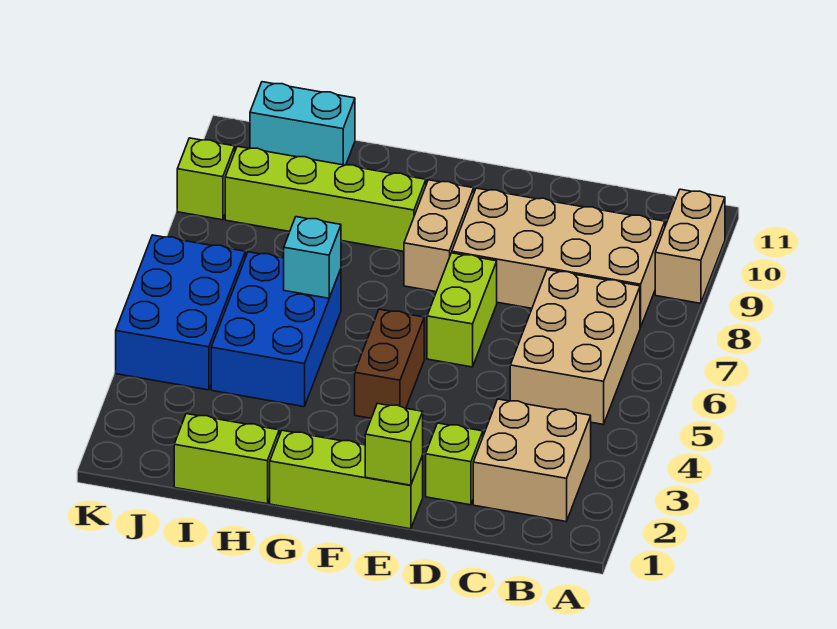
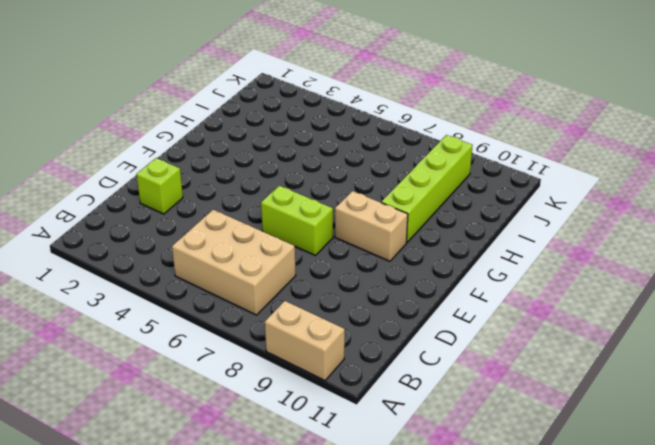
none -> tan 2x2 brick [473,399,591,521]
none -> tan 2x4 brick [452,188,665,327]
none -> lime 1x3 brick [270,430,423,529]

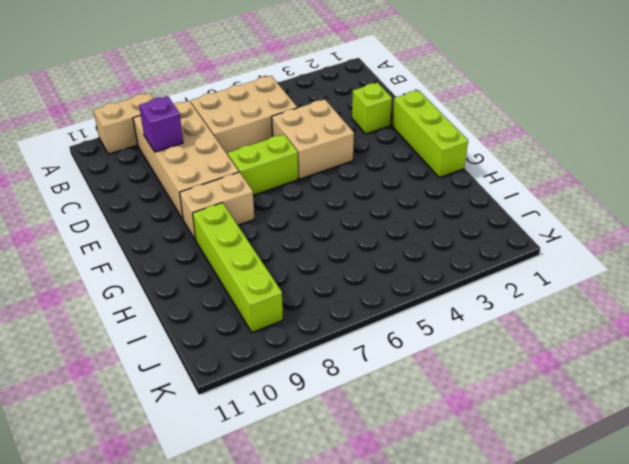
purple 1x1 brick [139,96,183,152] -> none
tan 2x2 brick [272,99,354,179] -> tan 2x2 brick moved to [473,399,591,521]
none -> brown 1x2 brick [355,309,424,418]
none -> lime 1x2 brick [174,414,279,504]
none -> blue 2x3 brick [211,252,341,407]

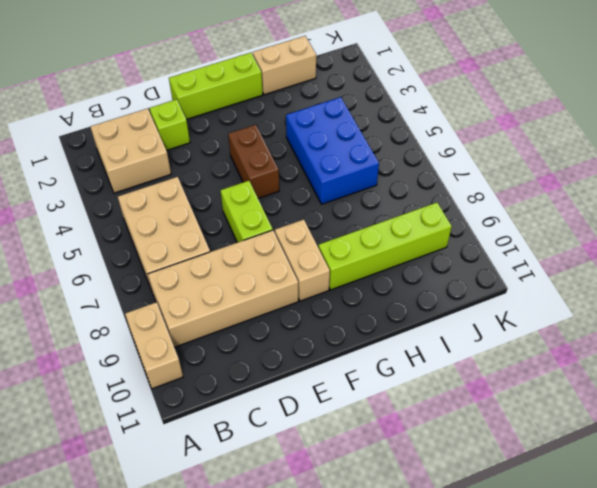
tan 1x2 brick [253,36,316,95] -> lime 1x2 brick [174,414,279,504]
none -> cyan 1x2 brick [250,82,355,165]
none -> blue 2x3 brick [116,235,245,390]
none -> lime 1x1 brick [177,138,235,220]

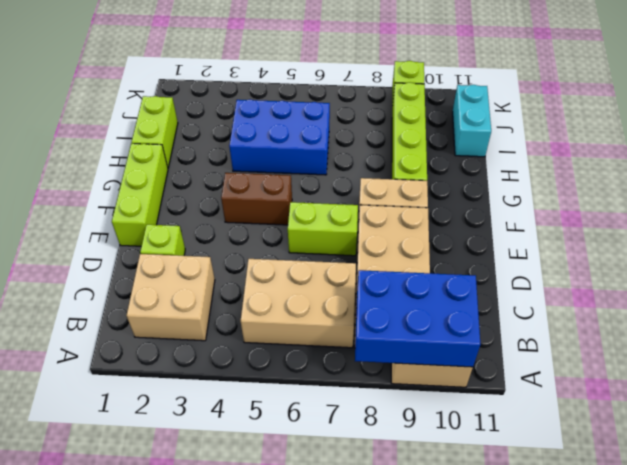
blue 2x3 brick [355,270,481,367] -> blue 2x3 brick moved to [116,235,245,390]
none -> lime 1x1 brick [365,403,423,485]
none -> cyan 1x1 brick [284,217,341,298]

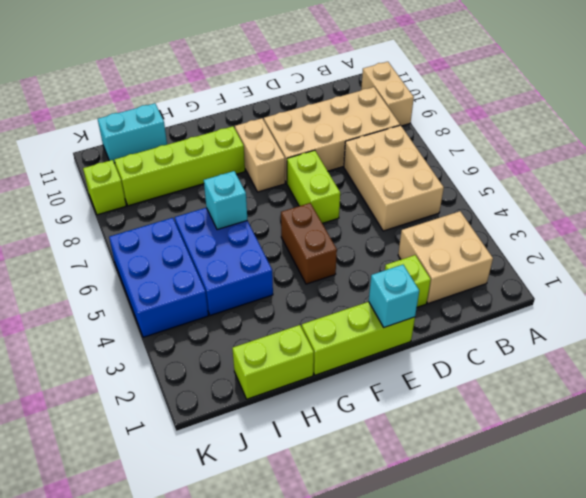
cyan 1x1 brick [369,265,419,327] -> lime 1x1 brick [365,403,423,485]

